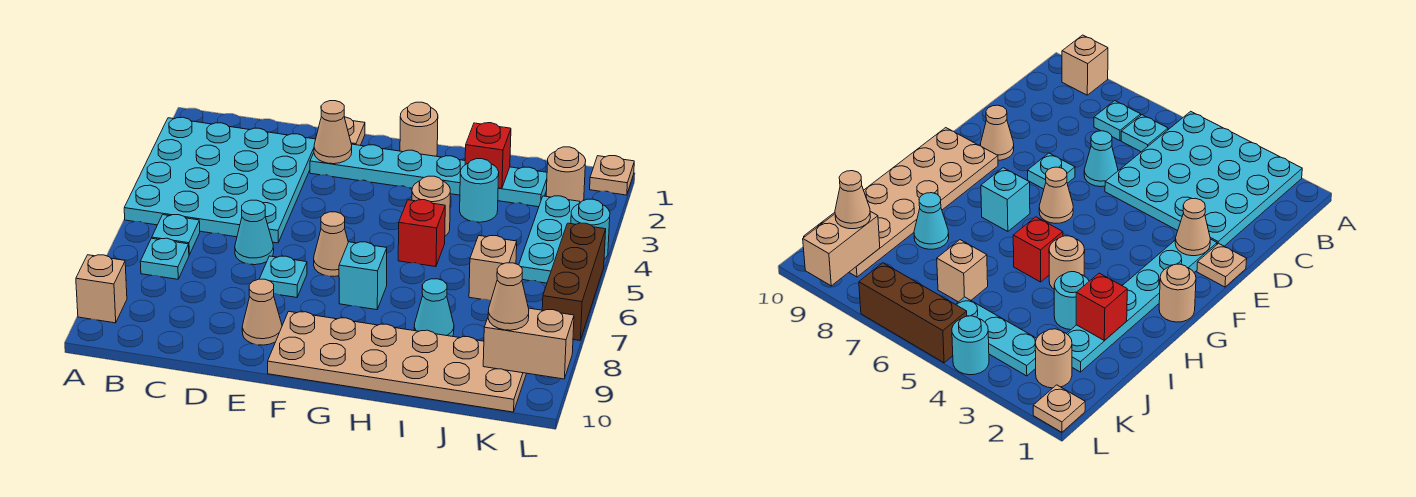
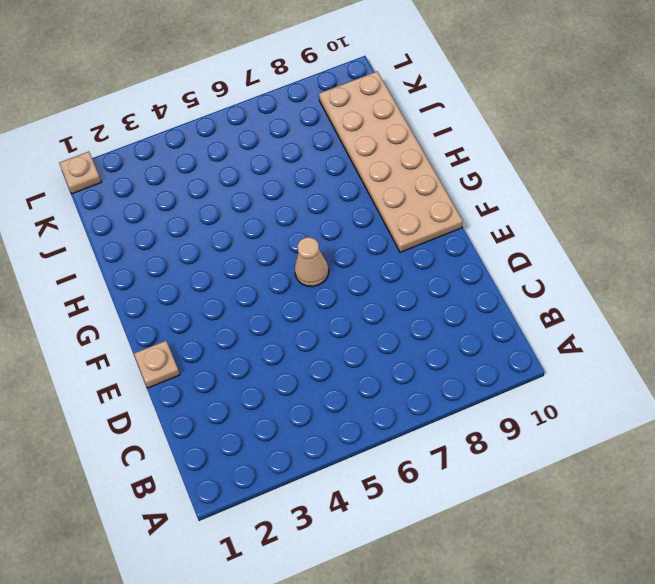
none -> cyan 4x4 plate [124,117,316,243]
none -> tan 1x1 brick [76,255,127,323]
none -> cyan 1x1 plate [152,215,200,255]

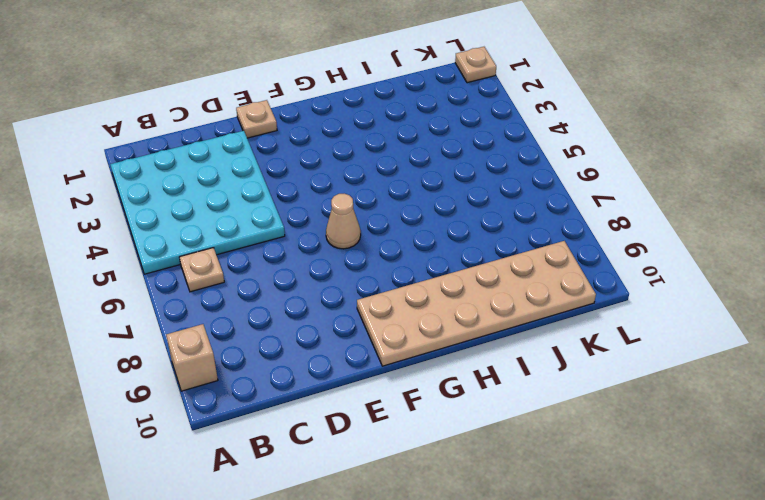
tan 1x1 plate [179,248,224,292] -> cyan 1x1 plate [152,215,200,255]
none -> cyan 1x1 plate [140,238,189,279]
none -> cyan 1x1 cone [235,200,274,265]
none -> cyan 1x6 plate [310,144,547,207]

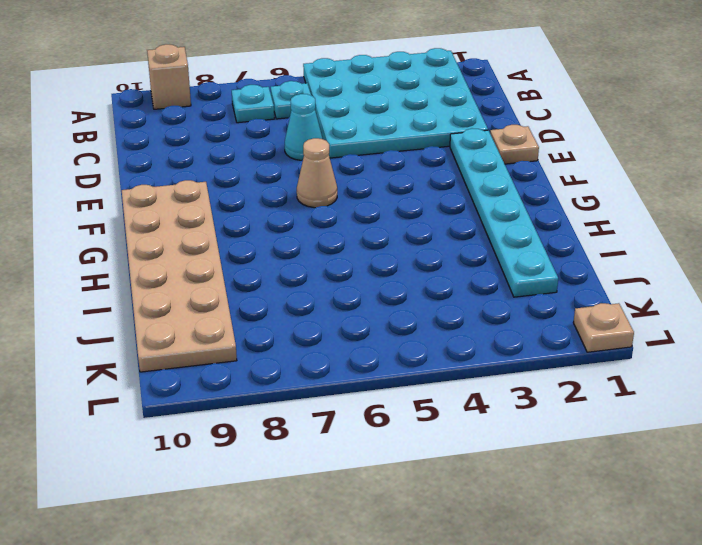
none -> cyan 1x1 plate [260,256,307,297]
none -> tan 1x1 cone [242,279,282,345]
none -> tan 1x1 round brick [400,102,438,156]

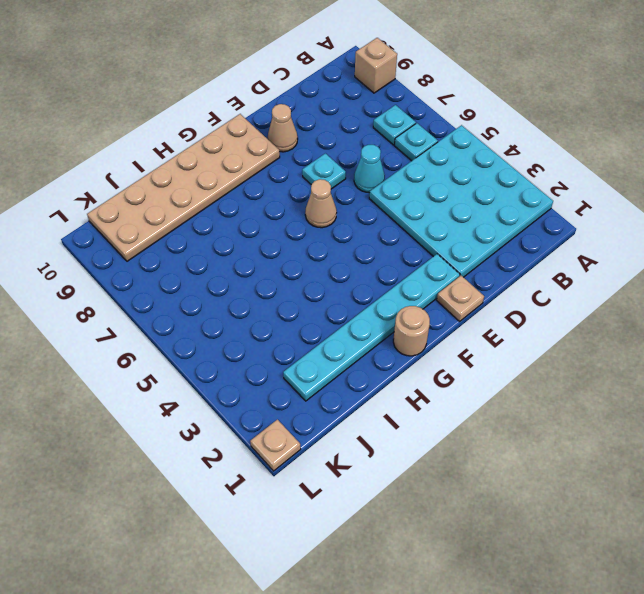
none -> cyan 1x1 brick [339,242,387,310]
none -> tan 1x1 round brick [412,176,450,236]
none -> red 1x1 brick [398,200,445,267]

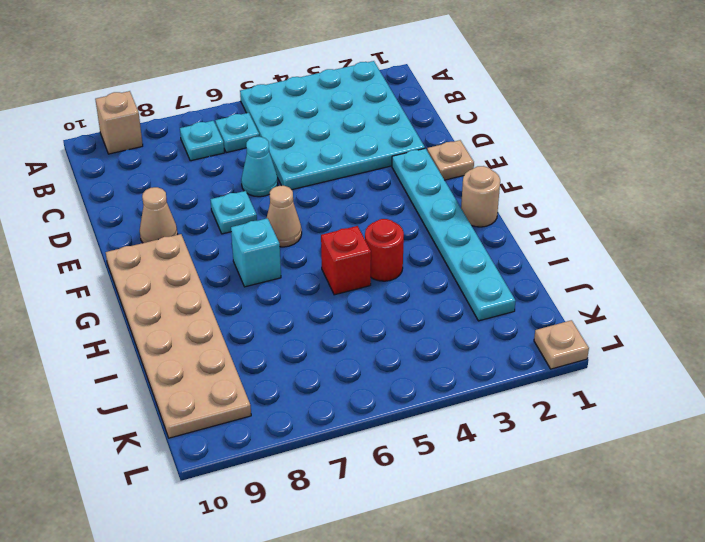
red 1x1 round brick [365,219,404,281] -> tan 1x1 round brick [412,176,450,236]
none -> cyan 1x1 round brick [460,159,499,222]
none -> cyan 1x1 cone [414,279,454,336]
none -> tan 1x1 brick [469,236,517,301]

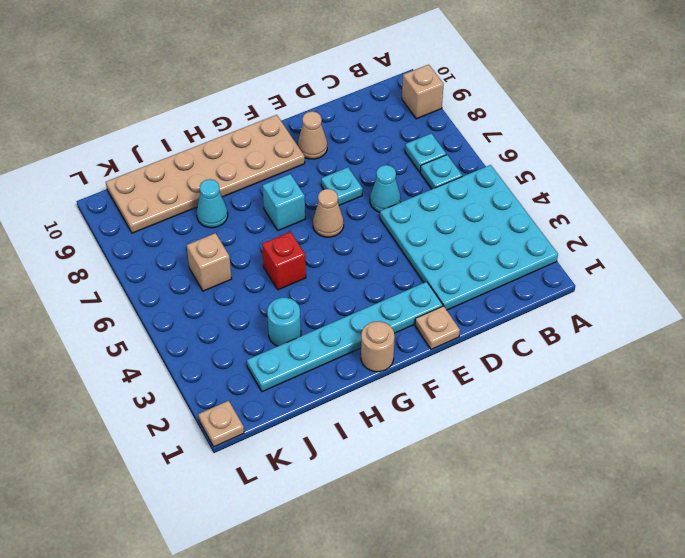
none -> tan 1x1 round brick [412,176,450,236]
none -> tan 1x1 round brick [546,147,586,203]
none -> cyan 1x3 plate [519,196,580,283]

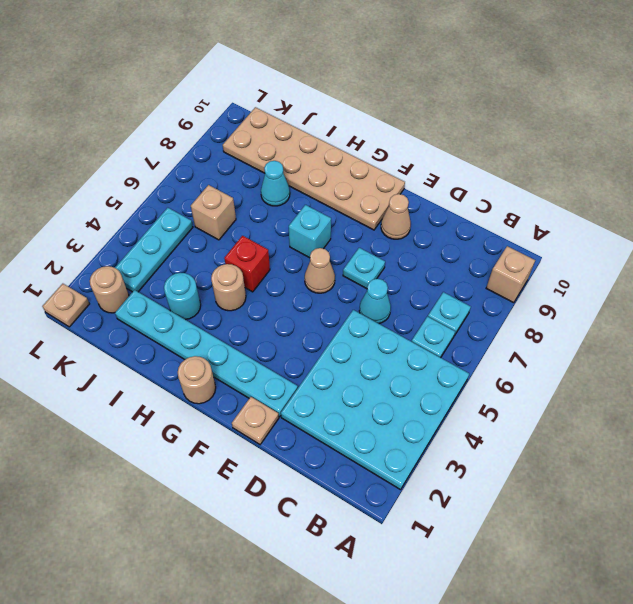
none -> cyan 1x1 round brick [571,199,610,259]
none -> brown 1x3 brick [542,223,606,340]
none -> tan 1x1 cone [314,101,352,164]

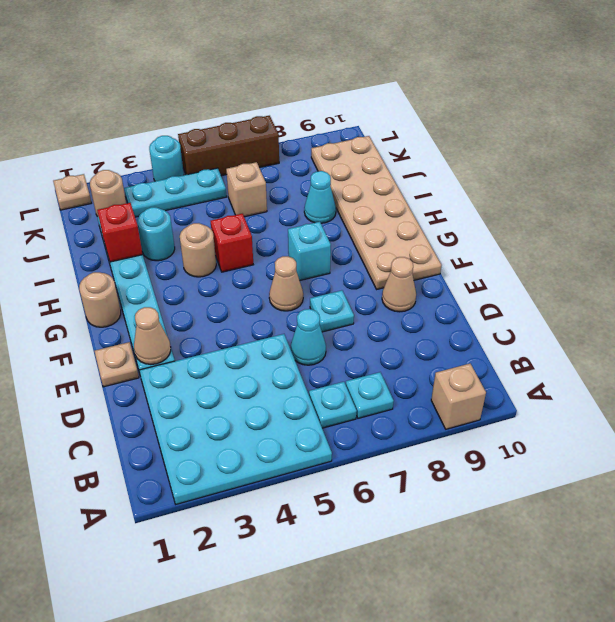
none -> tan 1x2 brick [483,308,574,379]
none -> tan 1x1 cone [488,263,529,330]

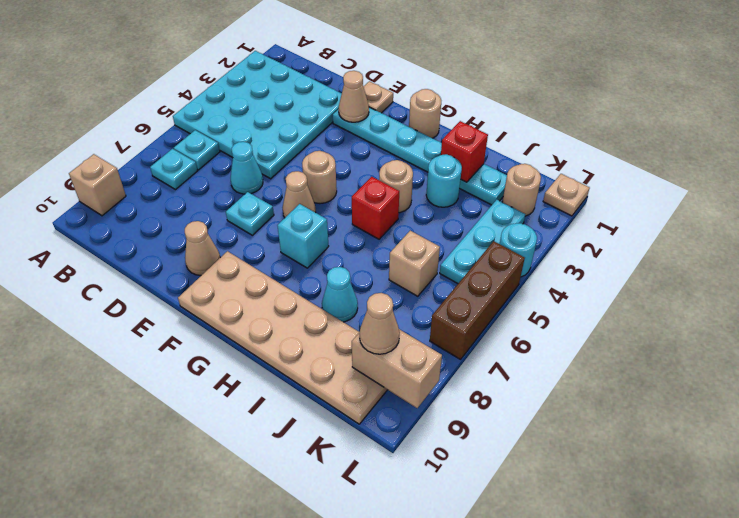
tan 1x1 round brick [302,151,337,204] -> none

